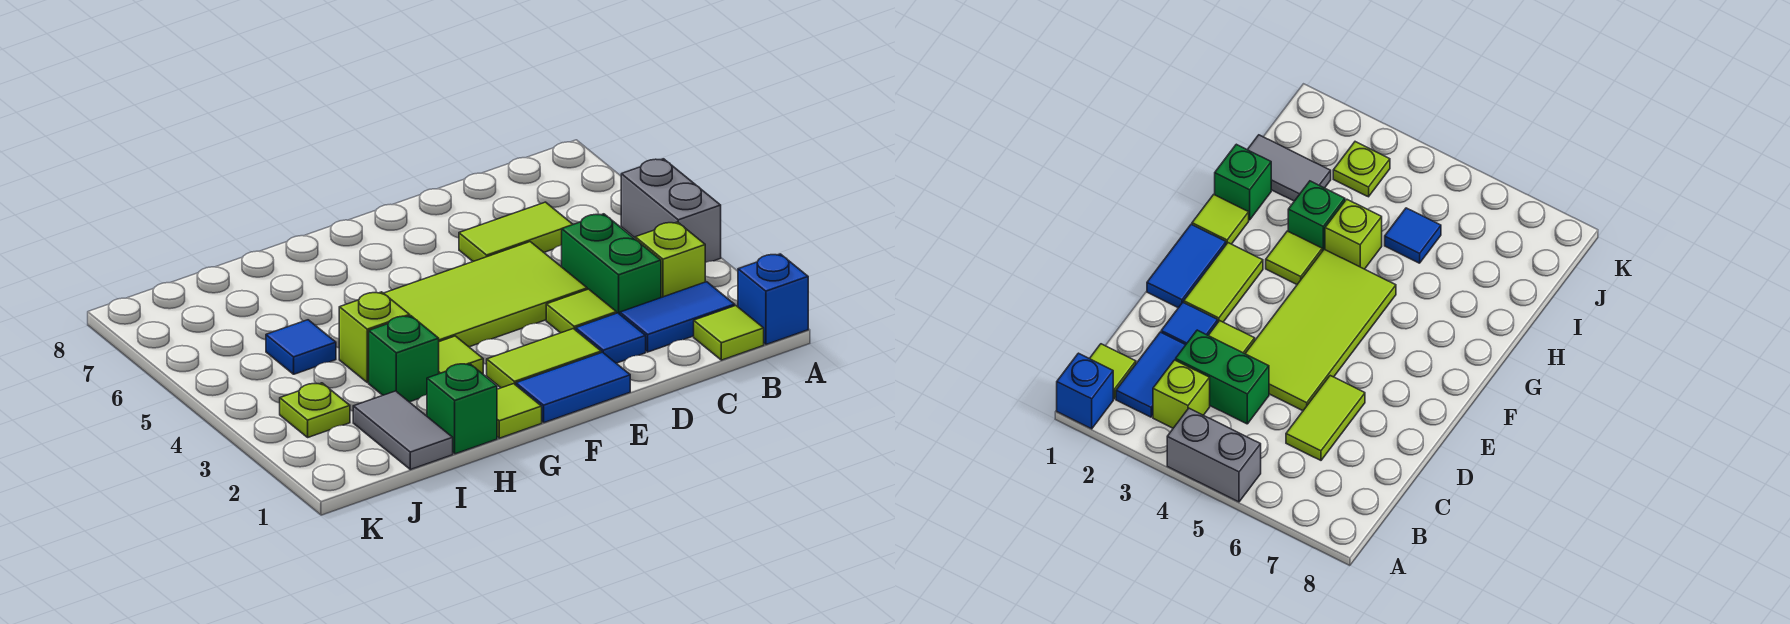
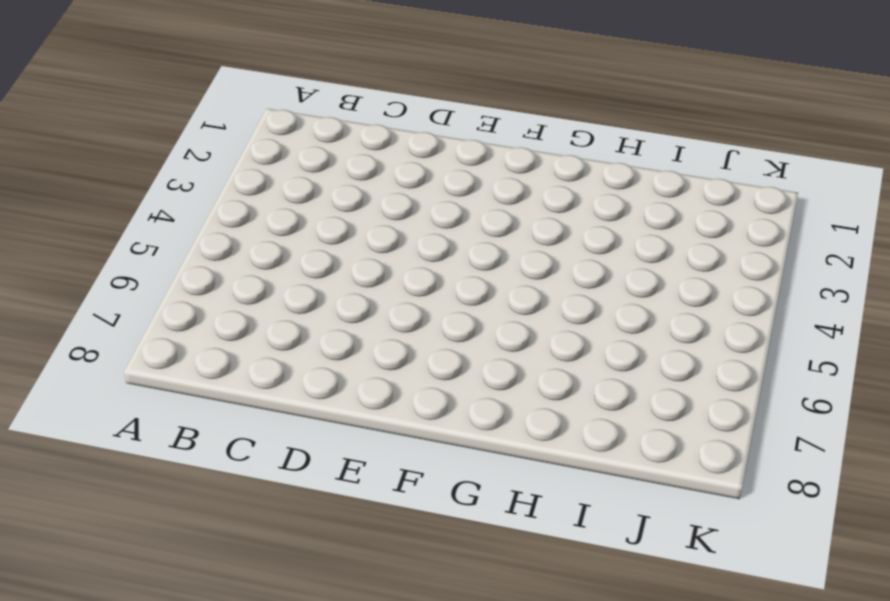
none -> blue 1x1 brick [738,254,808,344]
none -> grey 1x2 brick [621,159,721,263]
none -> lime 1x1 tile [694,306,764,360]

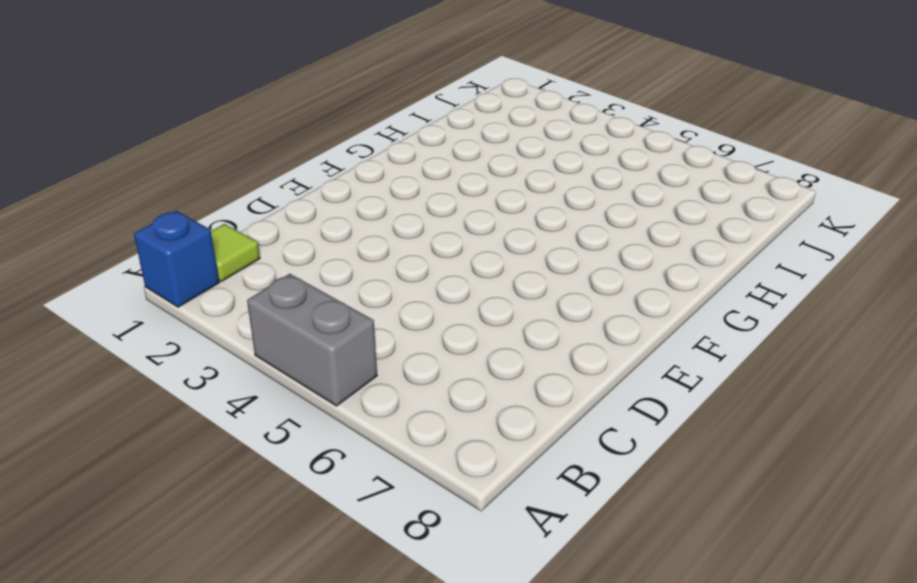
none -> blue 1x2 tile [620,282,735,352]
none -> lime 1x1 brick [635,222,705,298]
none -> green 1x2 brick [562,214,661,314]

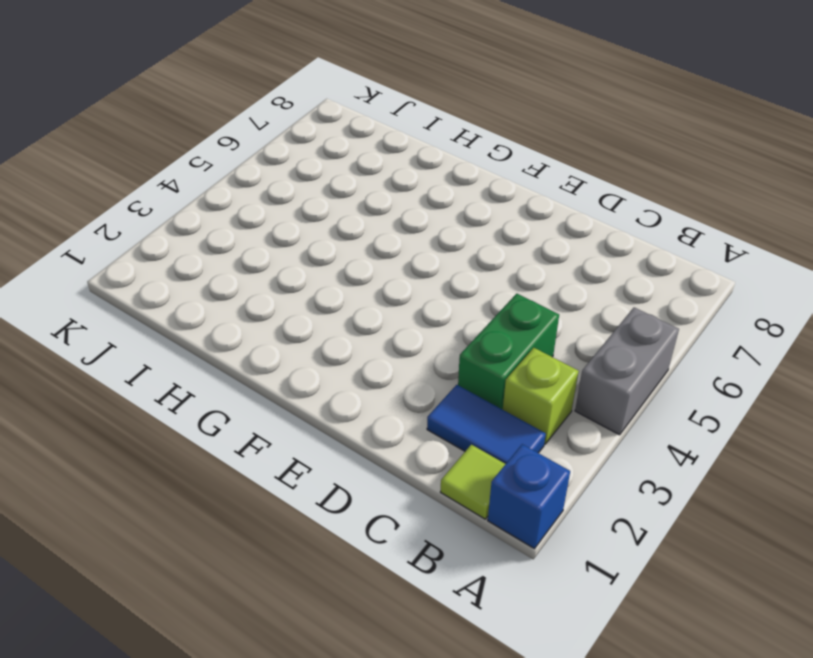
none -> lime 1x2 tile [459,202,573,261]
none -> blue 1x1 tile [576,313,646,363]
none -> lime 1x1 tile [546,289,616,333]

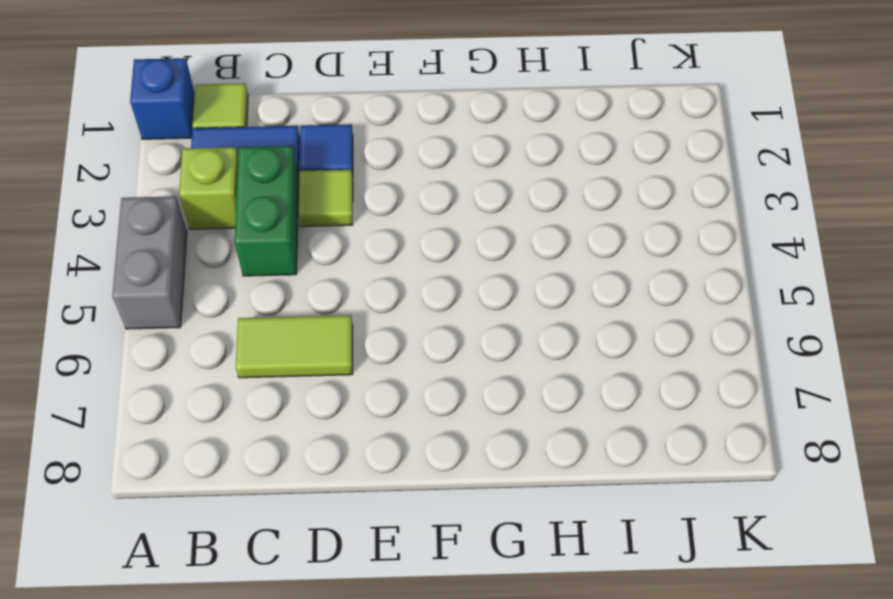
none -> lime 2x4 tile [384,242,587,347]
none -> blue 1x2 tile [516,352,630,423]
none -> lime 1x2 tile [487,329,601,388]

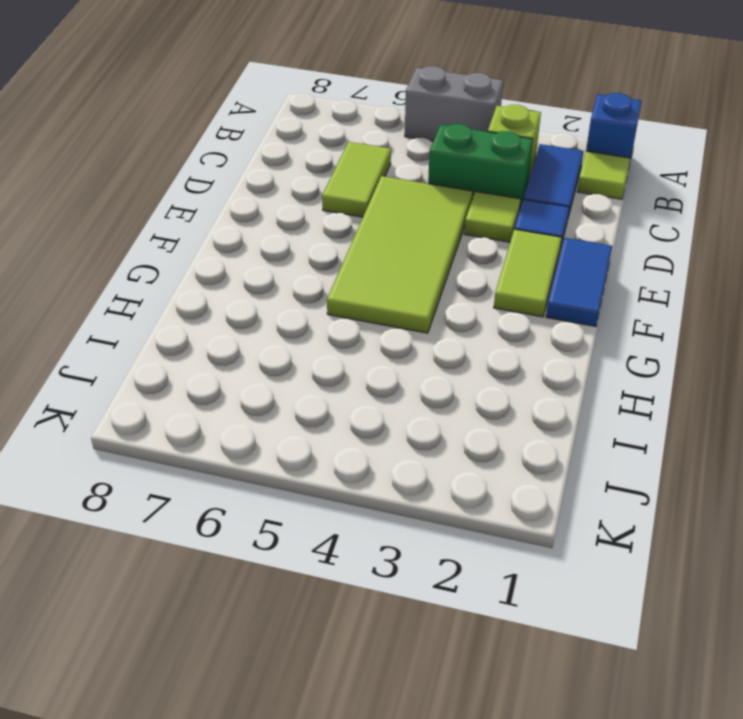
none -> lime 1x1 tile [497,384,542,438]
none -> lime 1x1 tile [439,336,483,374]
none -> green 1x1 brick [427,363,497,454]

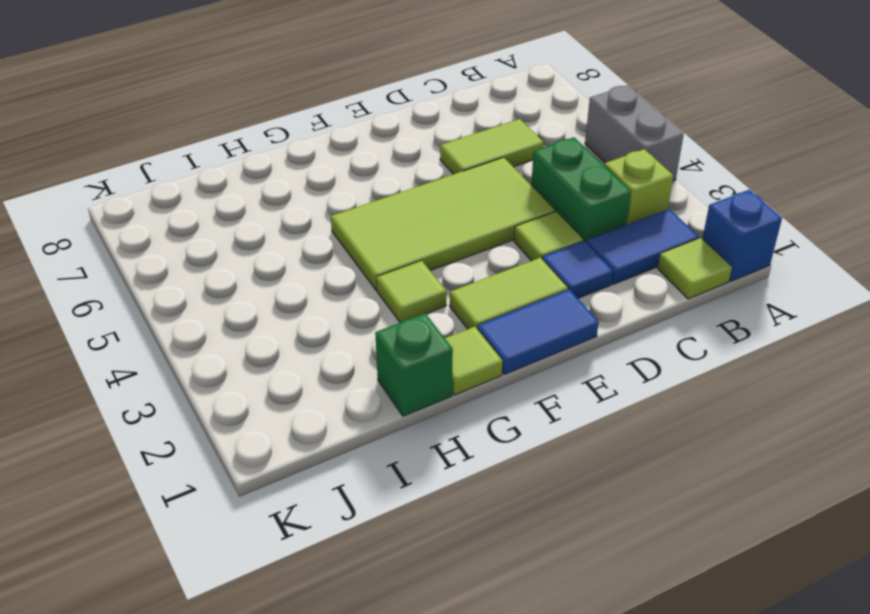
none -> green 1x1 brick [369,316,439,402]
none -> lime 1x1 brick [339,292,410,383]
none -> grey 1x2 tile [353,391,453,470]

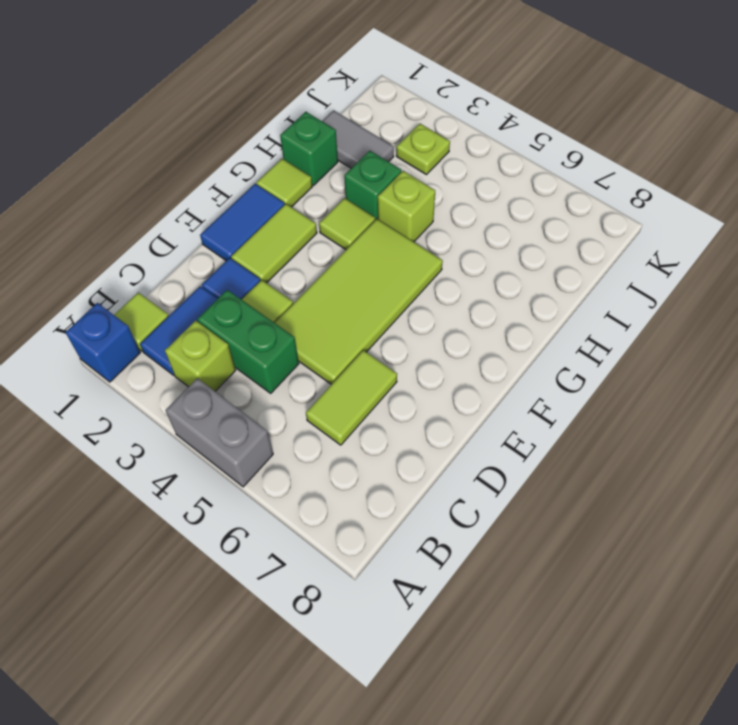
none -> blue 1x1 tile [266,320,336,374]

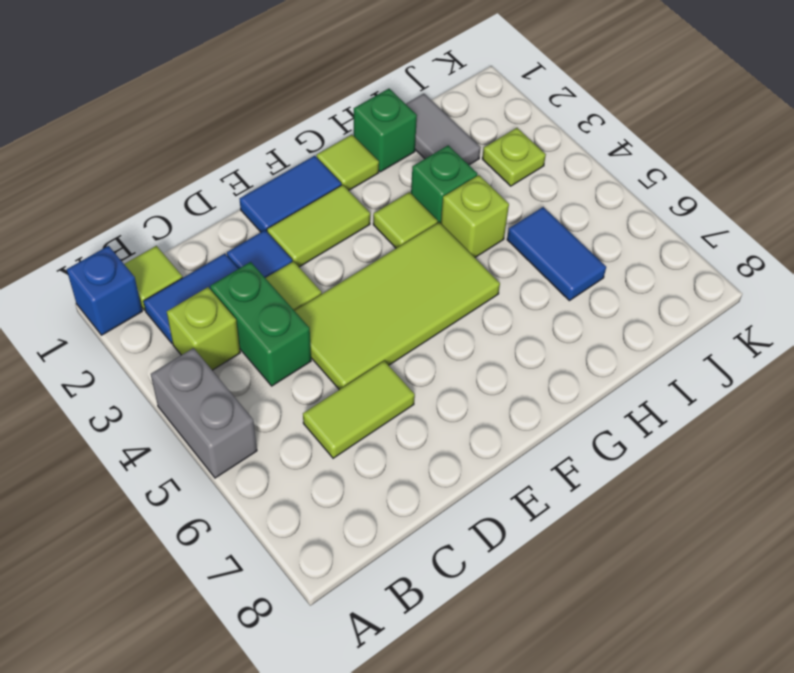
blue 1x2 tile [507,207,606,301] -> blue 1x1 tile [266,320,336,374]

